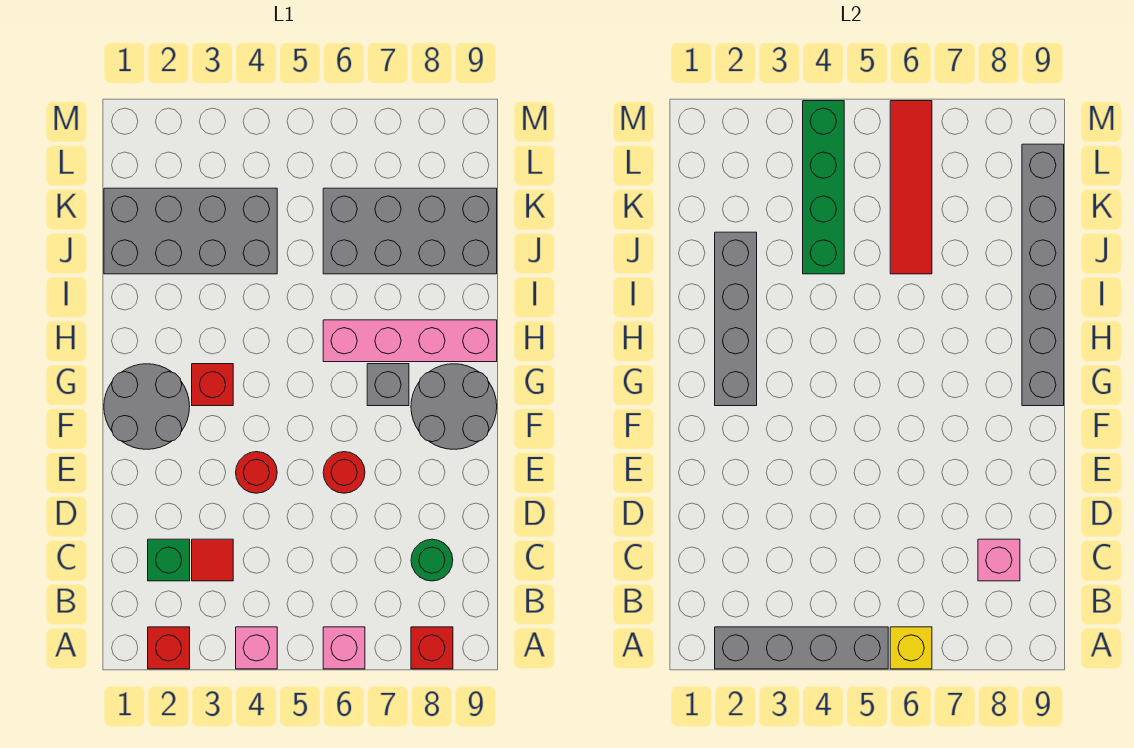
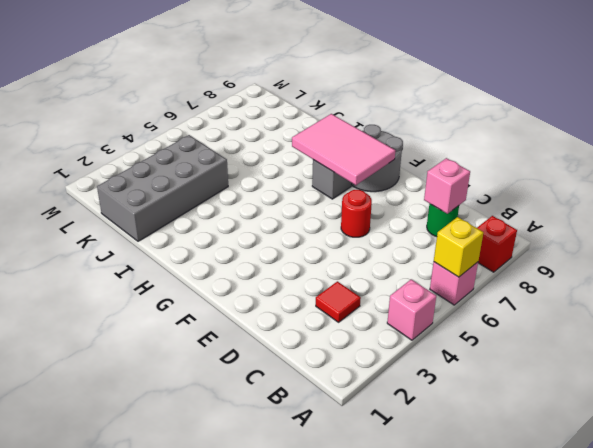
pink 2x3 tile [292,114,395,185] -> none
none -> red 1x1 brick [148,627,190,669]
none -> green 1x1 brick [148,539,190,581]
none -> red 1x1 round brick [236,452,277,493]

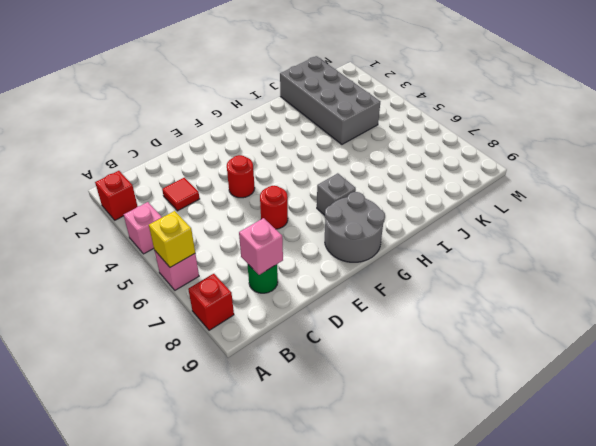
none -> green 1x1 brick [148,539,190,581]
none -> grey 2x2 round brick [104,364,190,449]
none -> red 1x1 brick [192,364,233,406]

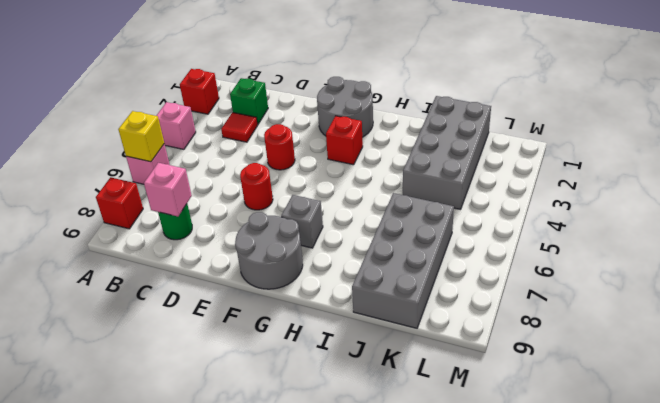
none -> pink 1x4 brick [323,320,497,362]
none -> grey 1x4 brick [715,627,888,669]
none -> grey 1x4 brick [715,232,757,406]

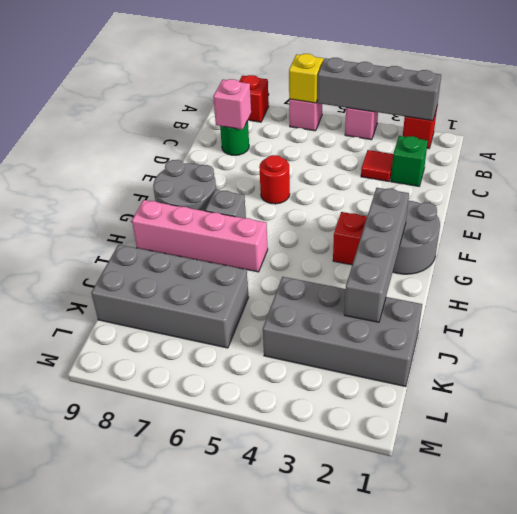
none -> red 1x1 round brick [236,452,277,493]
none -> grey 1x6 brick [1022,144,1064,406]
none -> green 1x4 brick [803,101,844,274]

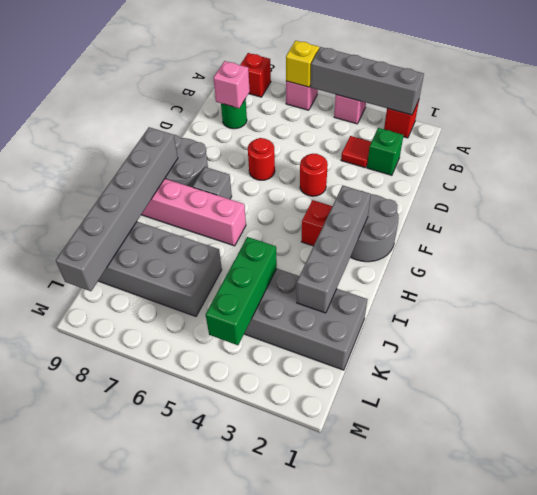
green 1x3 brick [206,237,277,345] -> green 1x4 brick [803,101,844,274]
none -> red 1x4 tile [890,101,932,274]

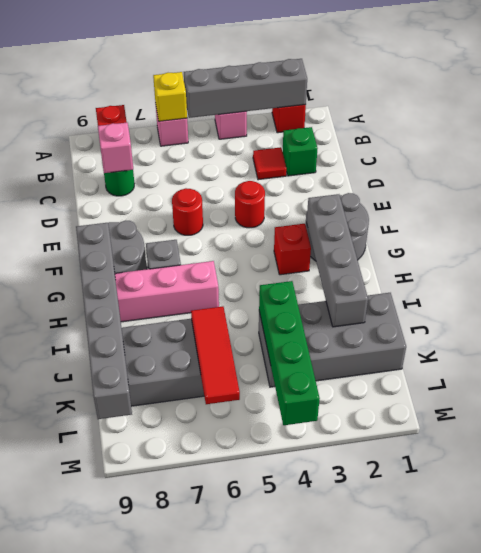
red 1x3 tile [191,306,240,404] -> red 1x4 tile [890,101,932,274]

